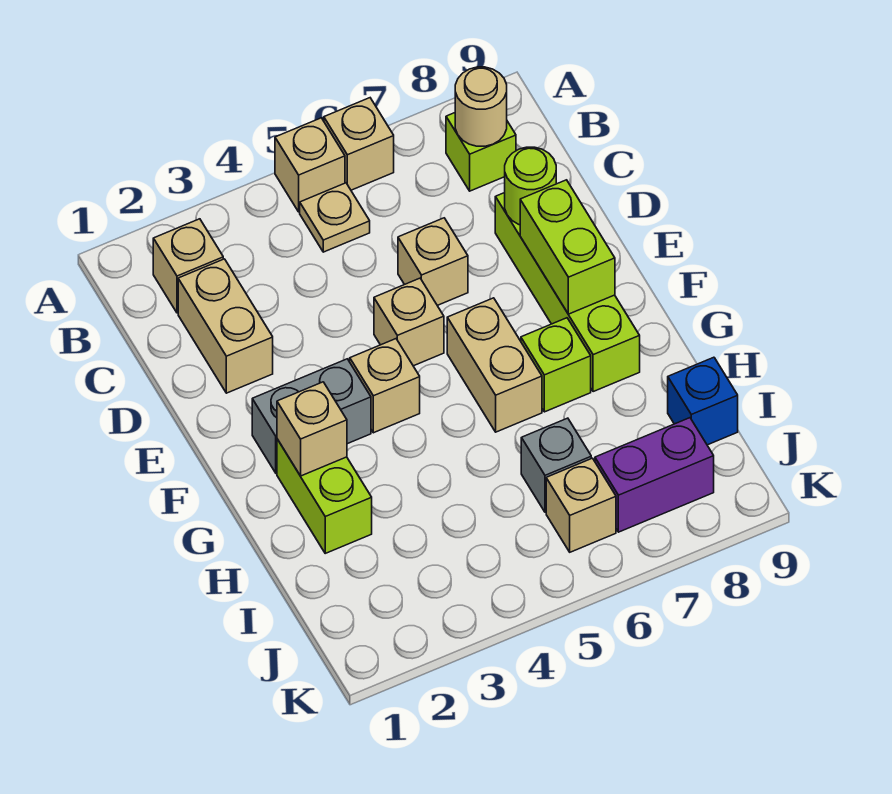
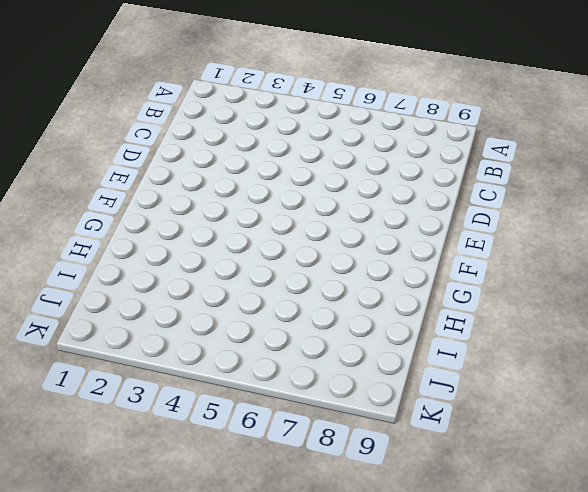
none -> tan 1x1 brick [275,118,345,212]
none -> tan 1x1 brick [324,98,394,190]
none -> tan 1x1 brick [153,219,223,313]

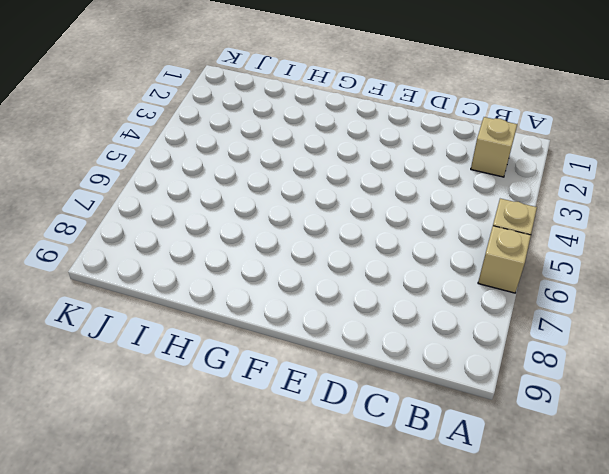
none -> tan 1x1 plate [300,183,370,252]
none -> lime 1x1 brick [446,113,516,191]
none -> tan 1x2 brick [178,259,273,393]

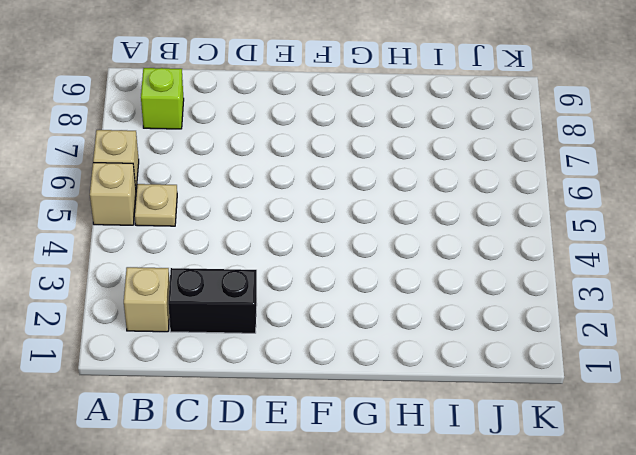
black 1x2 brick [168,268,257,333] -> tan 1x2 brick [178,259,273,393]
none -> tan 1x1 brick [398,218,468,305]
none -> lime 1x4 brick [495,193,640,392]
none -> tan 1x1 brick [374,278,444,366]

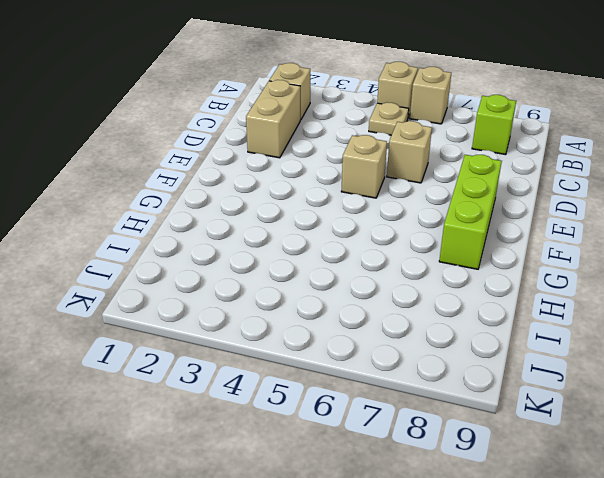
lime 1x3 brick [439,155,502,269] -> lime 1x4 brick [495,193,640,392]
none -> grey 1x2 brick [252,359,371,473]
none -> tan 1x1 brick [350,339,420,433]
none -> tan 1x2 brick [447,298,542,432]

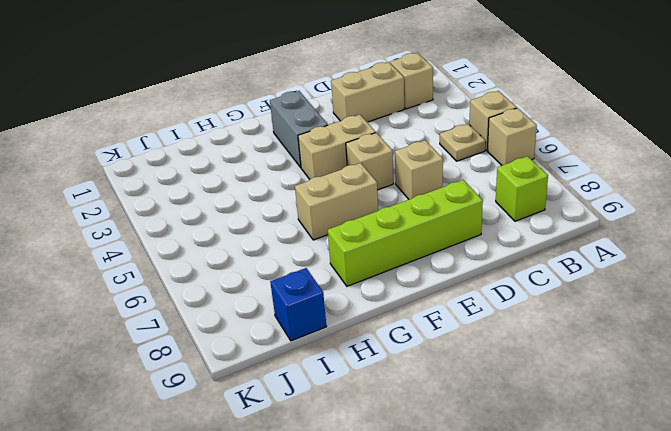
tan 1x2 brick [298,115,375,179] -> tan 1x1 brick [350,339,420,433]
none -> lime 1x2 brick [277,439,372,553]
none -> lime 1x1 brick [521,318,591,412]
none -> grey 1x1 brick [521,418,591,512]

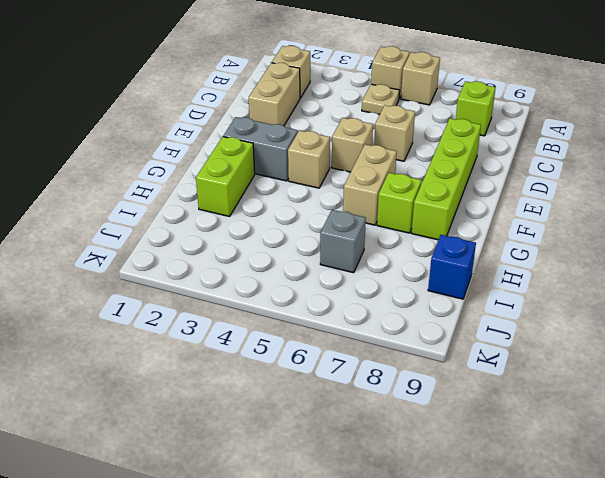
none -> tan 1x1 brick [546,458,616,552]
none -> purple 1x2 brick [595,418,714,532]
none -> tan 1x1 round brick [455,67,507,146]

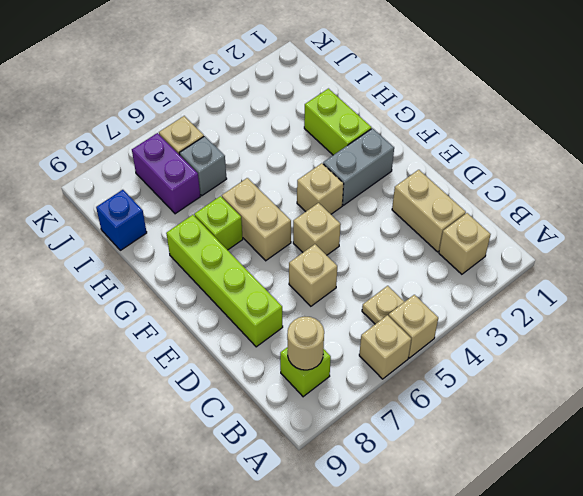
purple 1x2 brick [132,133,200,214] -> purple 1x2 brick turned to [595,418,714,532]
none -> lime 1x1 round brick [505,147,556,225]
none -> lime 1x2 brick [520,180,615,314]
none -> tan 1x1 brick [277,382,347,476]

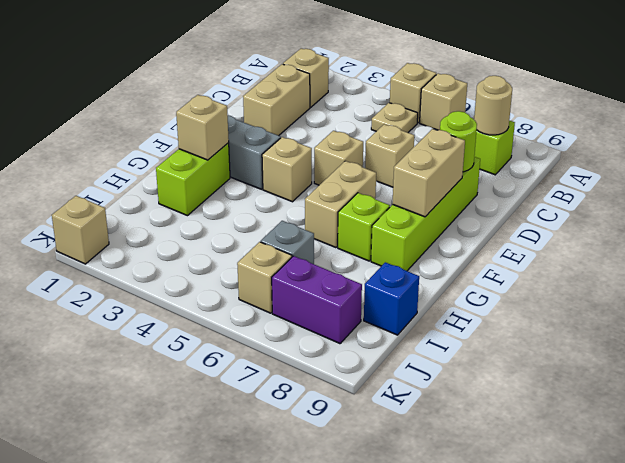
tan 1x2 brick [392,129,465,217] -> lime 1x2 brick [520,180,615,314]
tan 1x1 brick [52,196,109,264] -> none

